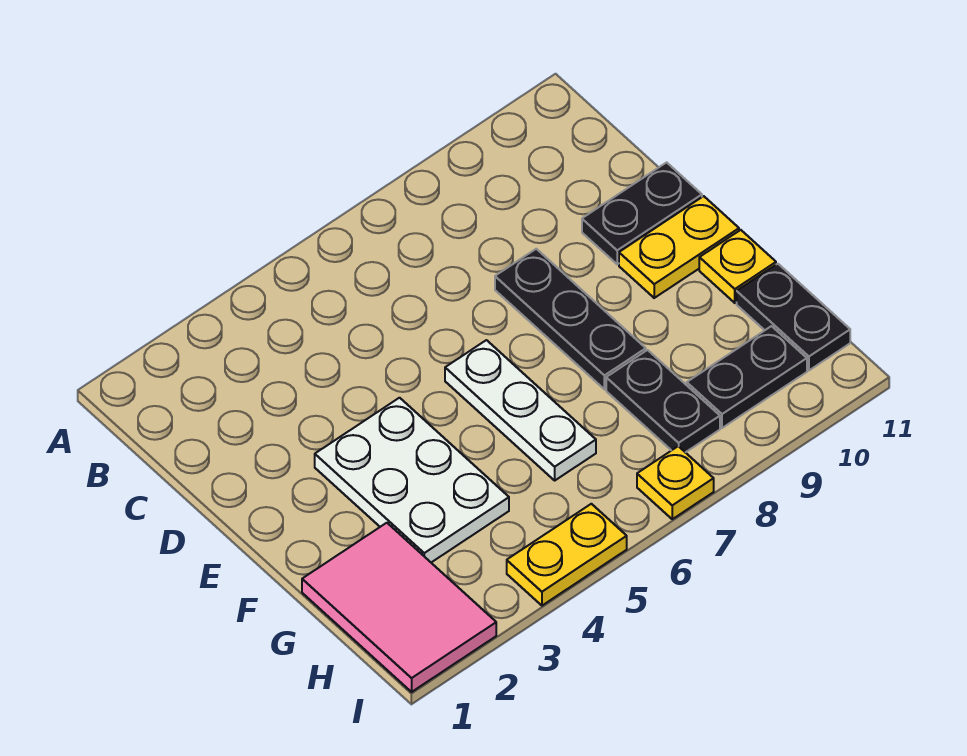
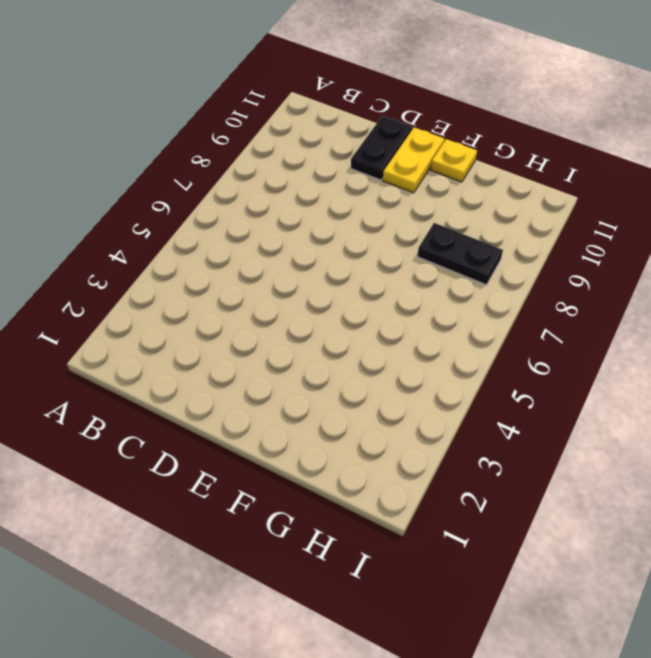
none -> black 1x3 plate [495,249,646,389]
none -> white 2x3 plate [315,398,509,562]
none -> white 1x3 plate [445,340,596,480]

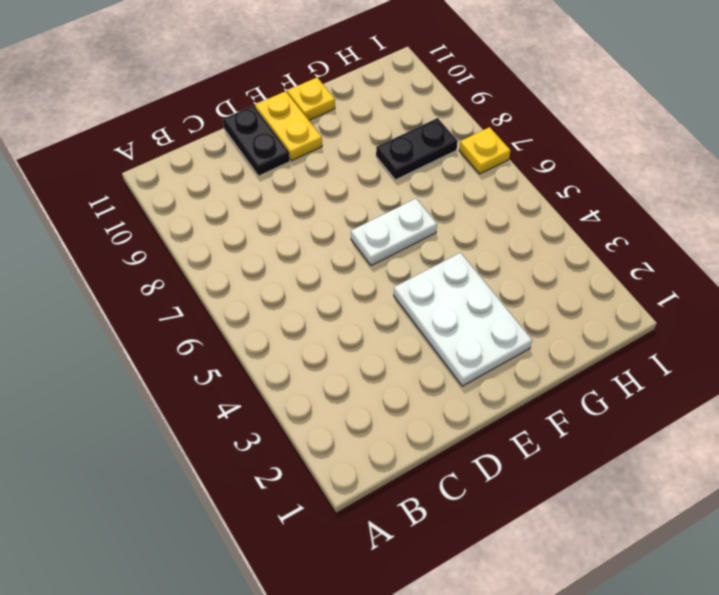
white 2x3 plate [394,253,532,386] -> white 2x3 plate turned to [315,398,509,562]
white 1x2 plate [351,199,437,266] -> white 1x3 plate [445,340,596,480]
none -> black 1x3 plate [495,249,646,389]
none -> pink 2x3 tile [302,523,496,692]
none -> black 1x2 plate [737,264,850,370]

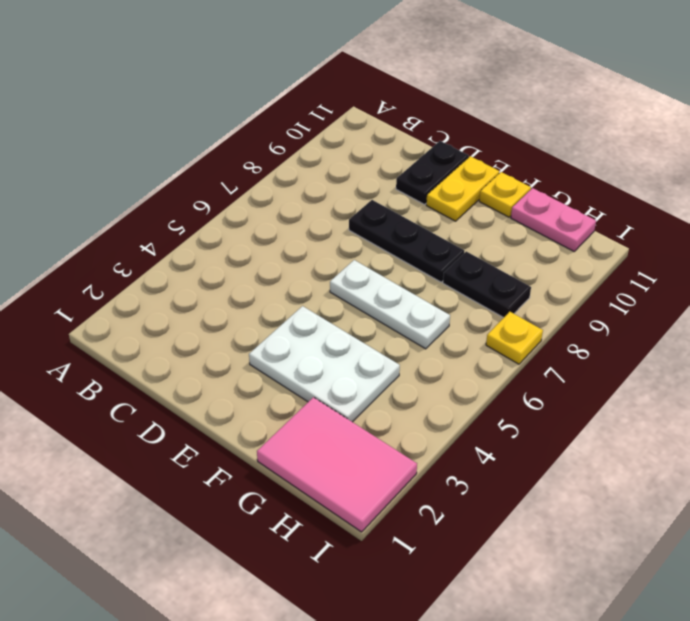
pink 1x2 plate [511,188,596,251] -> black 1x2 plate [737,264,850,370]
none -> black 1x2 plate [687,326,807,428]
none -> yellow 1x2 plate [507,504,627,606]

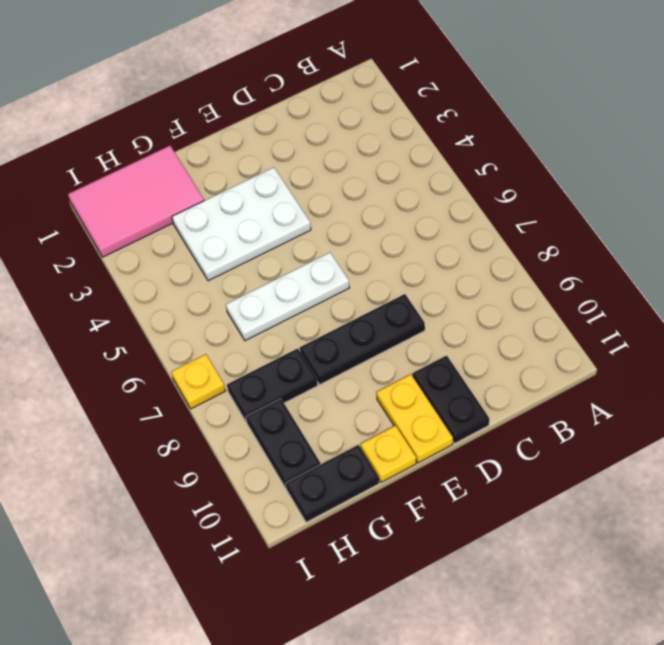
none -> yellow 1x2 plate [507,504,627,606]

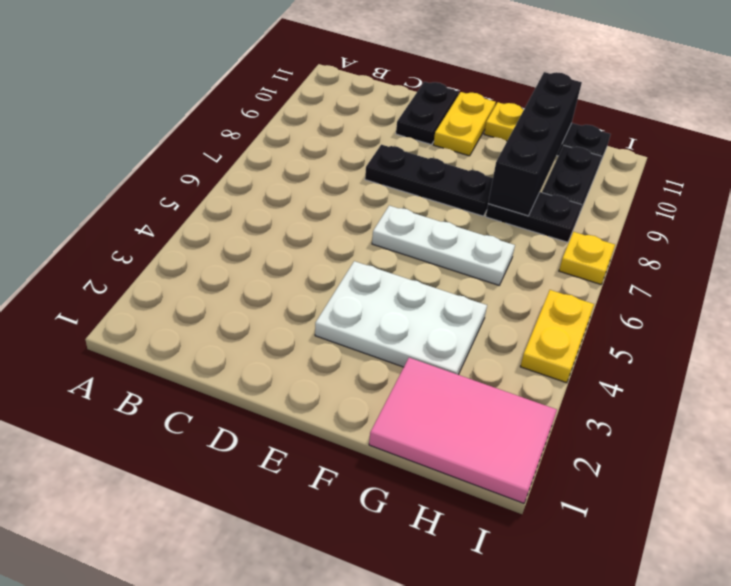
black 1x4 brick [488,72,582,216] -> none

